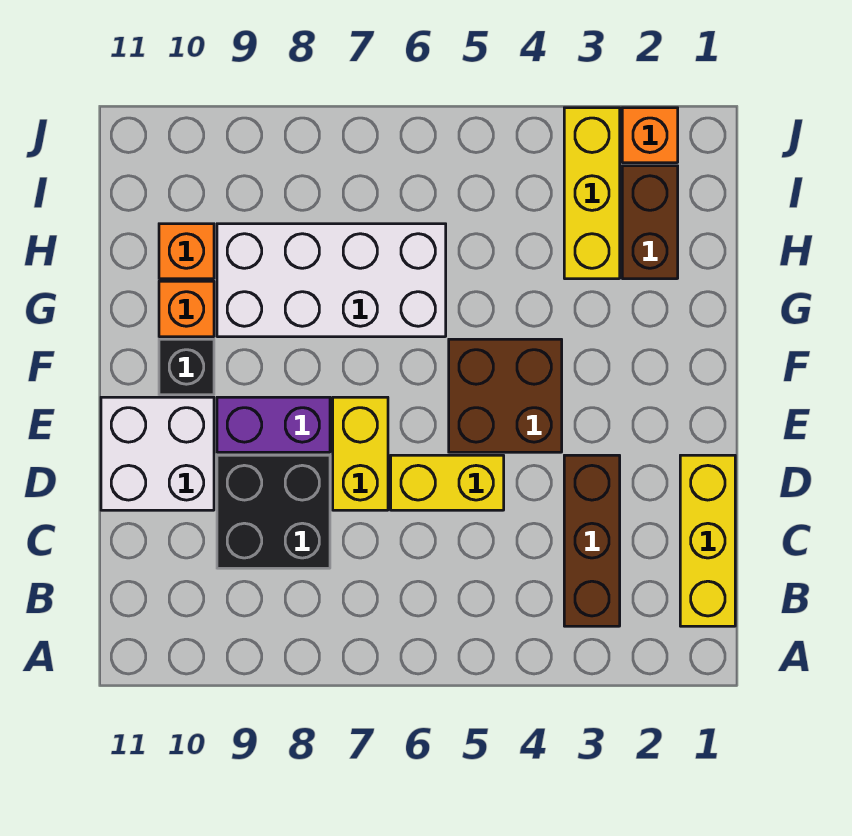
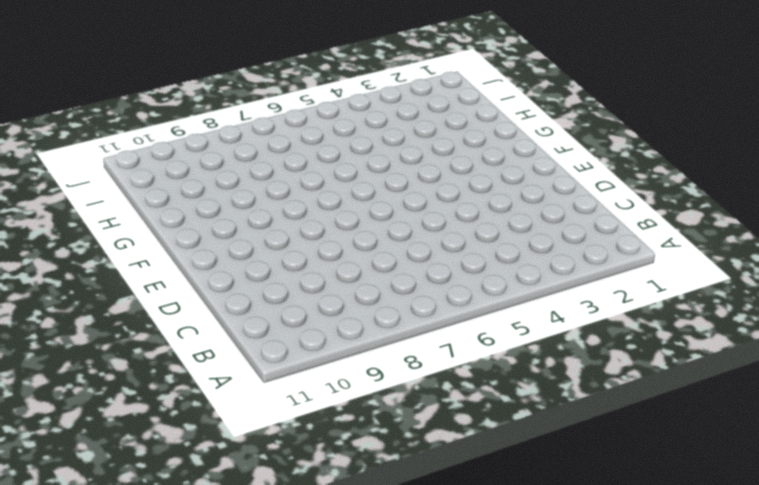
none -> yellow 1x3 brick [680,455,735,626]
none -> brown 1x3 brick [564,455,620,626]
none -> black 2x2 brick [217,455,330,568]

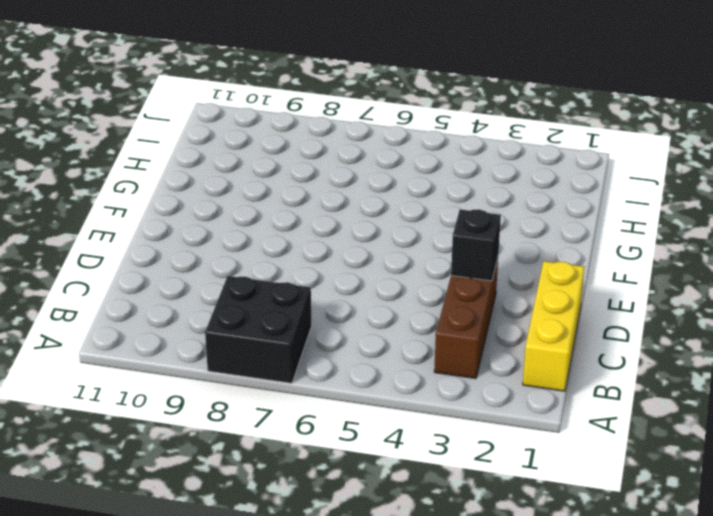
black 2x2 brick [205,276,312,383] -> black 2x2 brick moved to [217,455,330,568]
black 1x1 brick [451,209,501,281] -> black 1x1 brick moved to [159,339,214,395]
none -> yellow 1x2 brick [391,455,504,510]
none -> yellow 1x2 brick [333,397,388,510]
none -> white 2x2 brick [101,397,214,510]

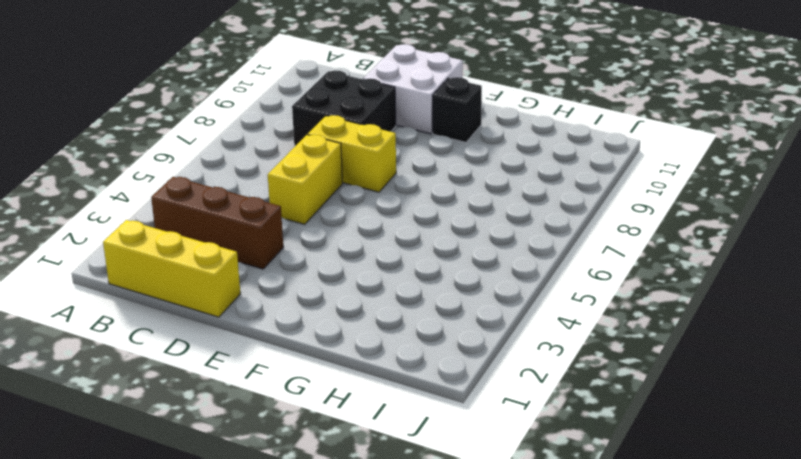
none -> brown 2x2 brick [449,339,562,452]
none -> purple 1x2 brick [217,397,330,452]
none -> white 2x4 brick [217,224,446,337]

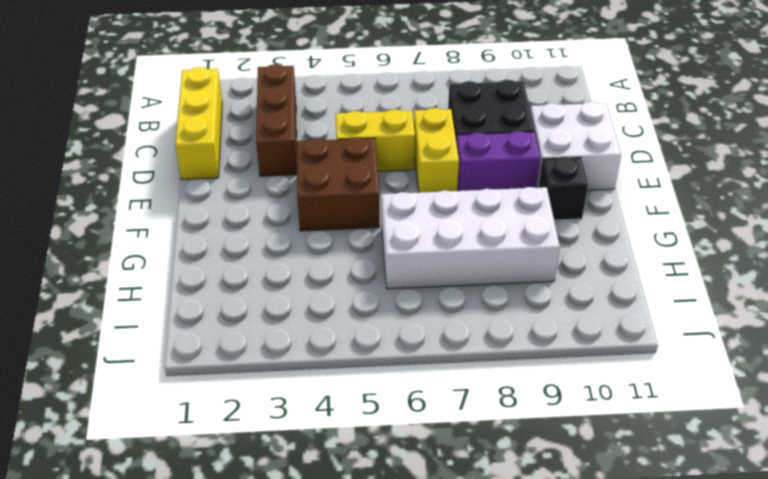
none -> orange 1x1 brick [159,281,214,337]
none -> brown 1x2 brick [622,166,678,279]
none -> yellow 1x3 brick [564,108,620,279]

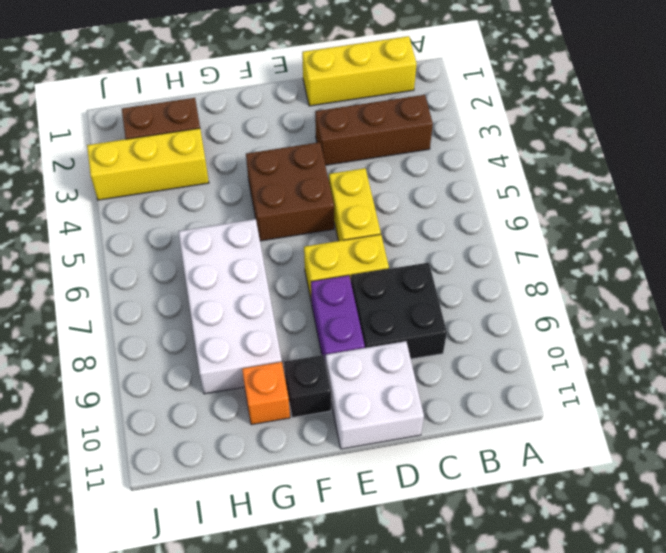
none -> orange 1x1 brick [159,224,214,279]
none -> orange 1x1 brick [622,108,678,163]

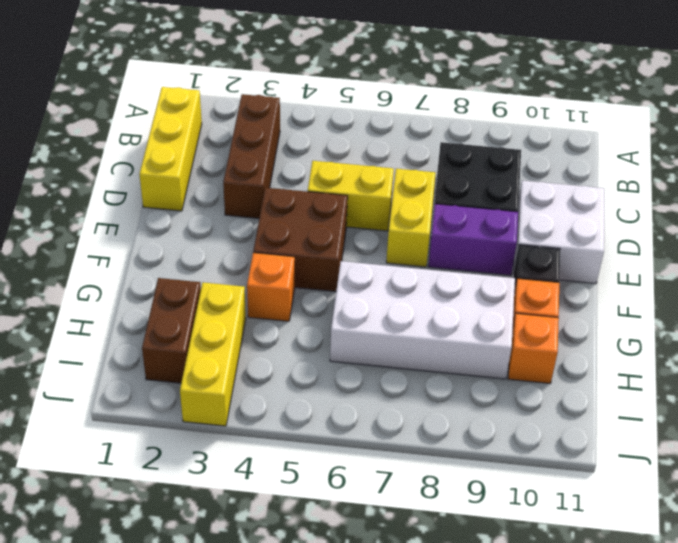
orange 1x1 brick [247,253,295,321] -> orange 1x1 brick moved to [622,108,678,163]

